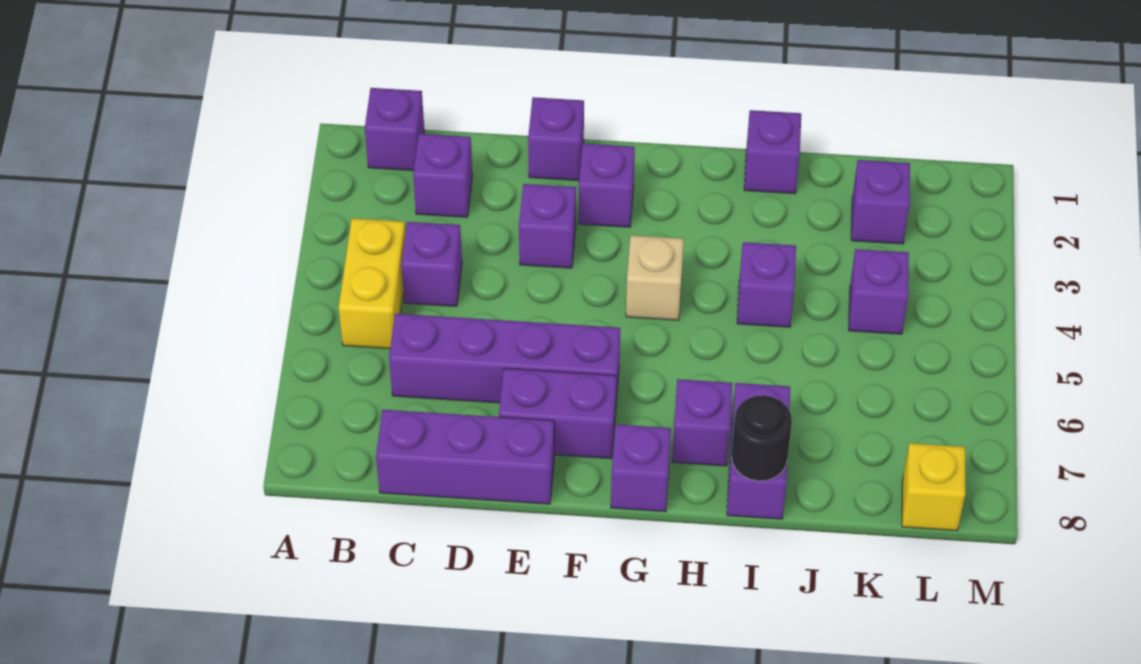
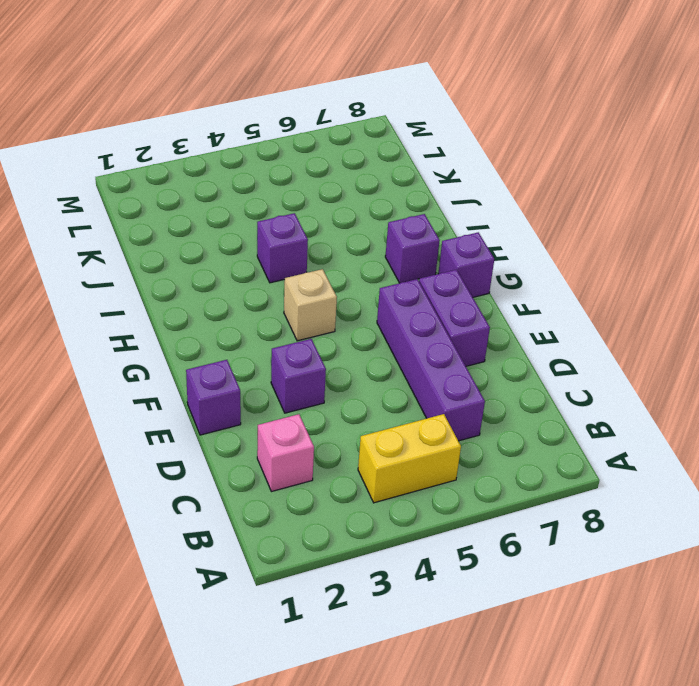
pink 1x1 brick [257,414,314,492] -> purple 1x1 brick [413,134,472,217]
none -> purple 1x1 brick [365,88,424,171]
none -> purple 1x1 brick [401,222,462,306]
none -> purple 1x3 brick [376,410,554,504]

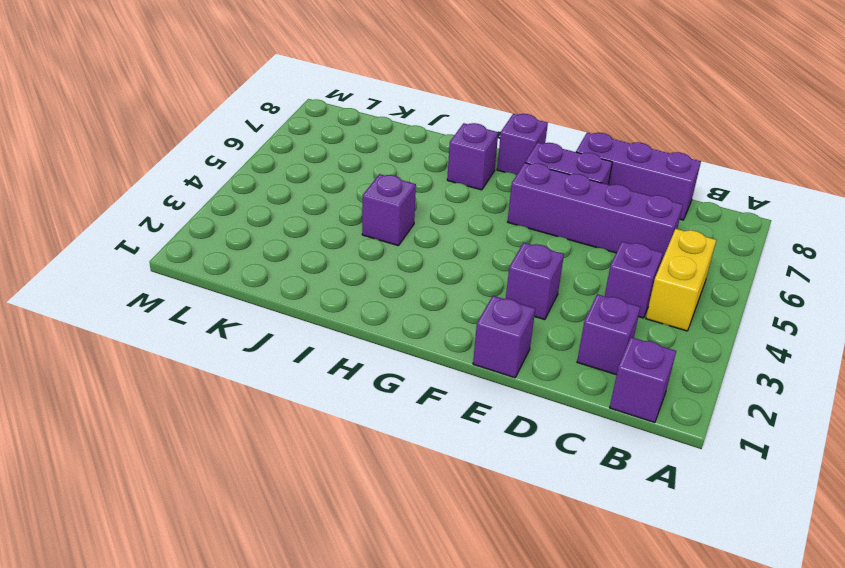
none -> purple 1x1 brick [579,143,635,227]
none -> tan 1x1 brick [626,235,684,320]
none -> purple 1x1 brick [744,110,801,194]

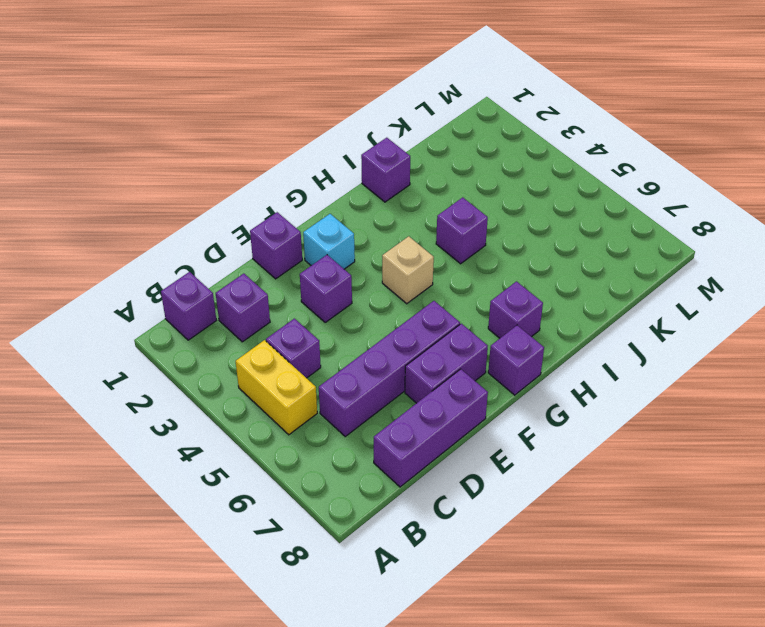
cyan 1x1 brick [303,214,355,269] -> purple 1x1 brick [579,143,635,227]
none -> purple 1x2 brick [727,383,790,519]
none -> purple 1x1 brick [851,160,910,244]
none -> purple 1x1 brick [849,249,909,334]

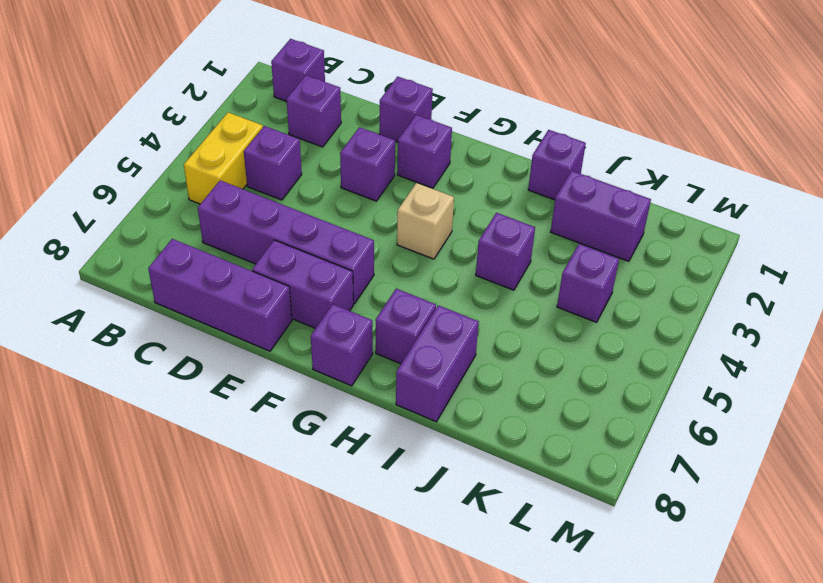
purple 1x2 brick [551,171,651,261] -> purple 1x1 brick [851,160,910,244]
none -> yellow 1x1 brick [902,443,965,531]
none -> black 1x1 round brick [731,395,792,481]

